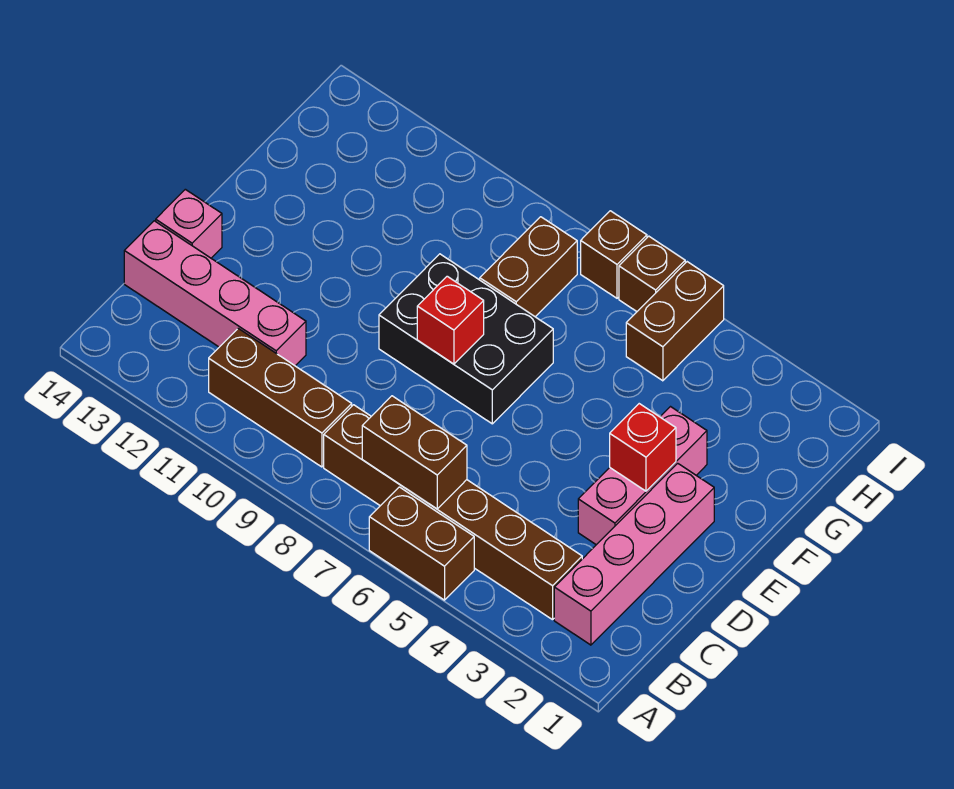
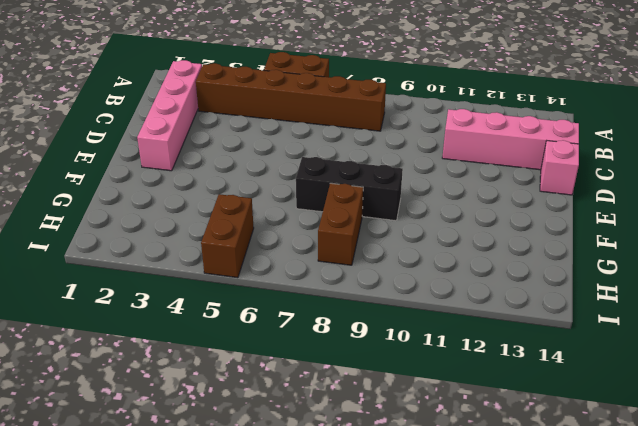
black 1x3 brick [296,157,403,221] -> black 2x3 brick [379,254,553,424]
none -> brown 1x3 brick [209,328,352,467]
none -> pink 1x3 brick [578,407,707,545]
none -> brown 1x1 brick [619,236,685,311]

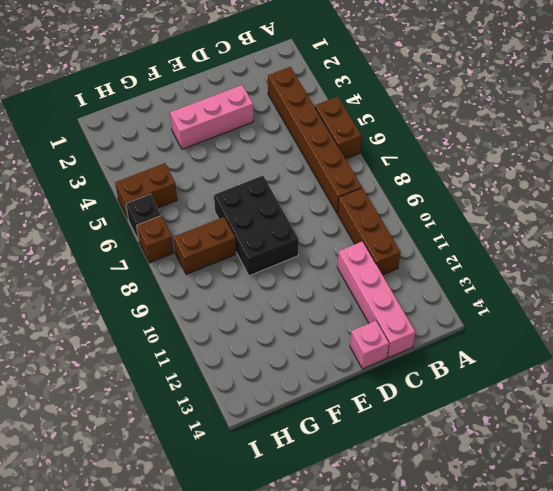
black 1x1 brick [126,194,161,241] -> brown 1x1 brick [619,236,685,311]
none -> pink 1x4 brick [554,463,714,645]
none -> brown 1x2 brick [362,396,467,509]
none -> red 1x1 brick [610,404,676,491]

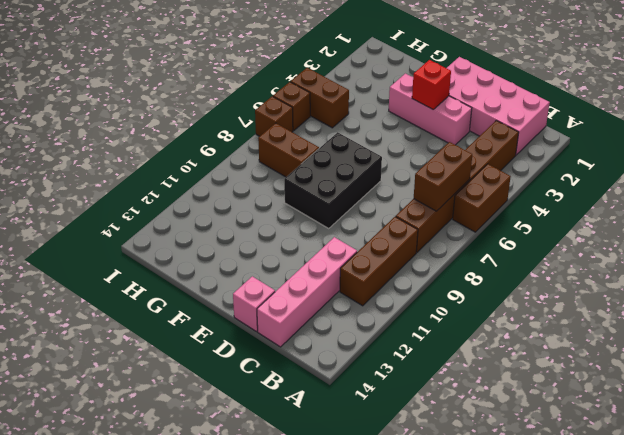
pink 2x4 brick [447,57,550,155] -> pink 1x4 brick [554,463,714,645]
none -> red 1x1 brick [417,276,484,364]

